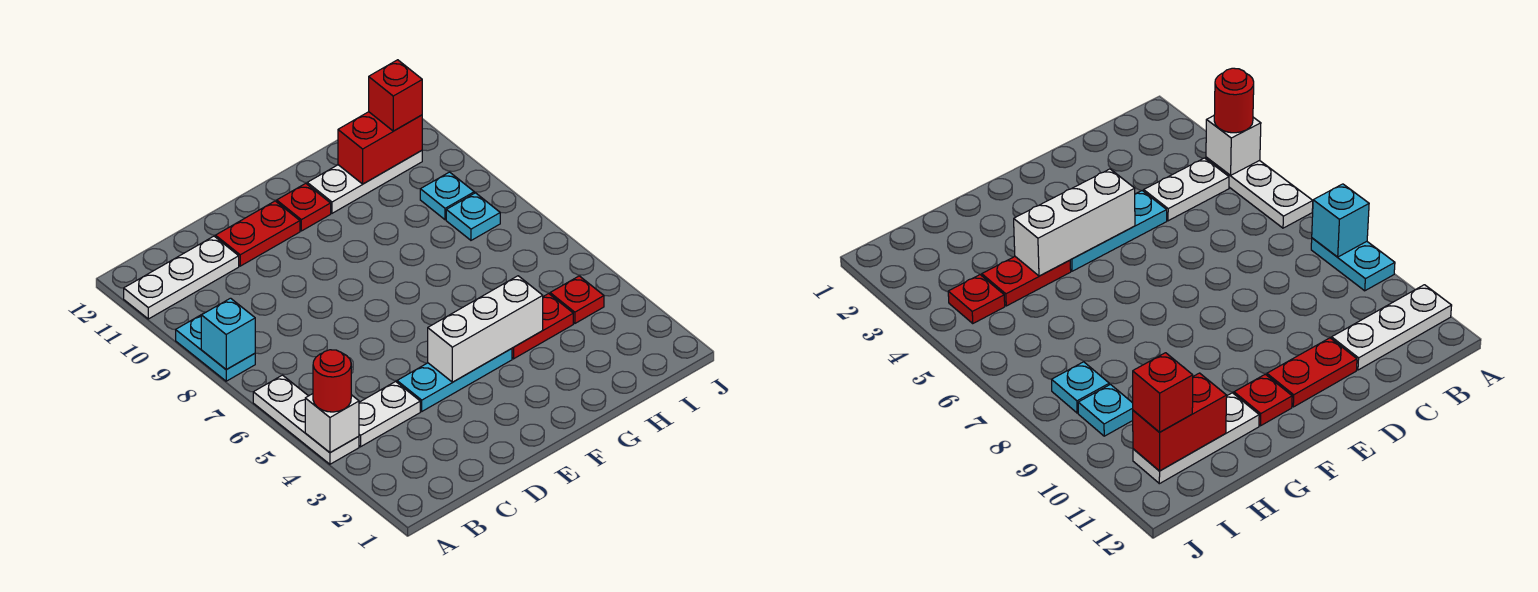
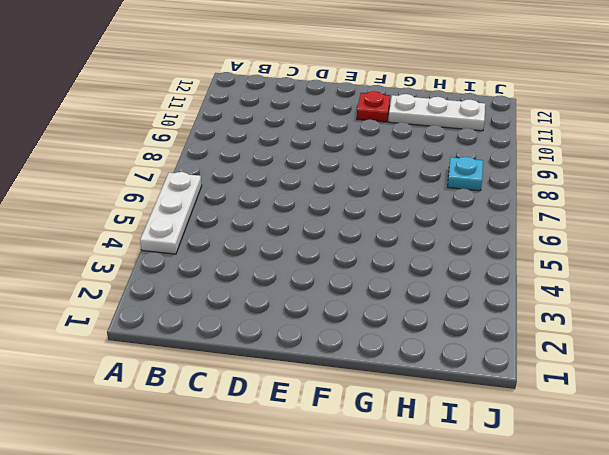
none -> cyan 1x2 plate [176,315,255,381]
none -> white 1x3 plate [124,236,239,319]
none -> white 1x2 plate [359,382,420,447]

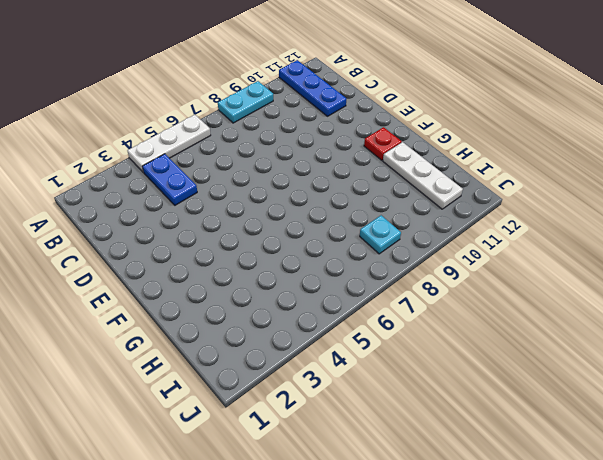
blue 1x3 plate [279,60,346,116] -> white 1x3 plate [124,236,239,319]
blue 1x2 plate [143,154,197,205] -> white 1x2 plate [359,382,420,447]
none -> cyan 1x3 plate [397,349,512,411]
none -> red 1x2 plate [215,201,300,266]
none -> red 1x2 plate [512,294,573,359]

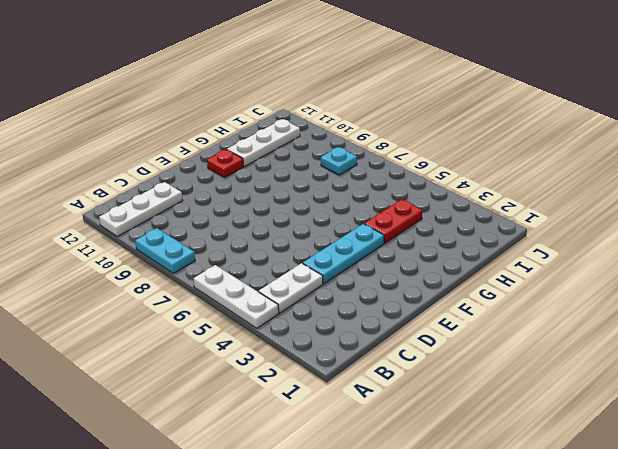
none -> red 1x2 plate [215,201,300,266]
none -> red 1x1 plate [550,276,604,323]
none -> cyan 1x1 plate [420,172,474,220]

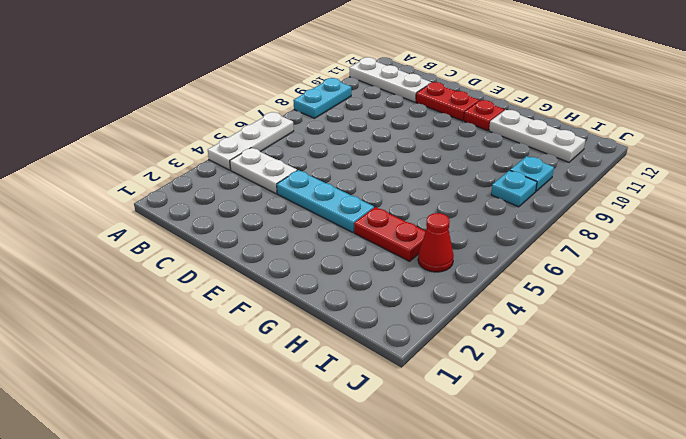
red 1x1 cone [418,213,454,272] -> red 1x1 plate [550,276,604,323]
none -> white 1x1 brick [305,394,359,453]
none -> cyan 1x1 brick [201,298,255,369]
none -> white 1x3 brick [428,276,543,382]

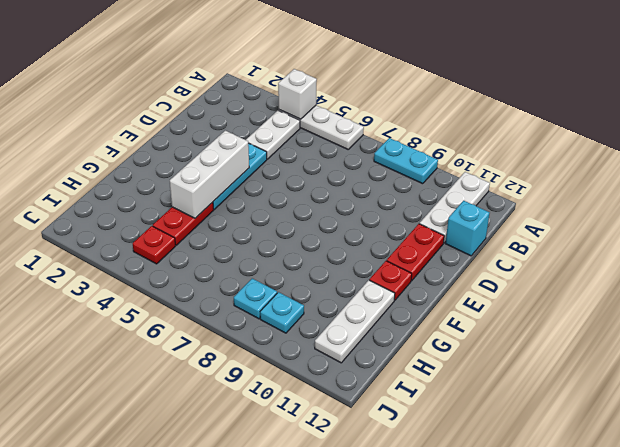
cyan 1x1 brick [445,201,490,256] -> cyan 1x1 brick moved to [201,298,255,369]
none -> red 1x2 brick [338,112,422,184]
none -> red 1x1 round brick [313,350,351,412]
none -> red 1x1 brick [369,60,422,131]

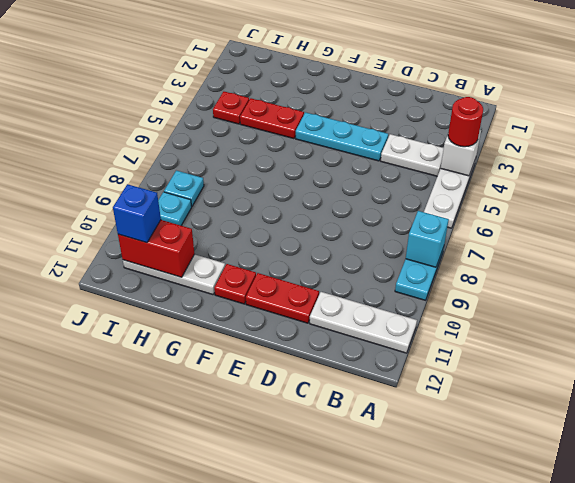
blue 1x1 brick [113,184,161,243] -> red 1x1 brick [369,60,422,131]
none -> white 1x3 brick [428,276,543,382]

